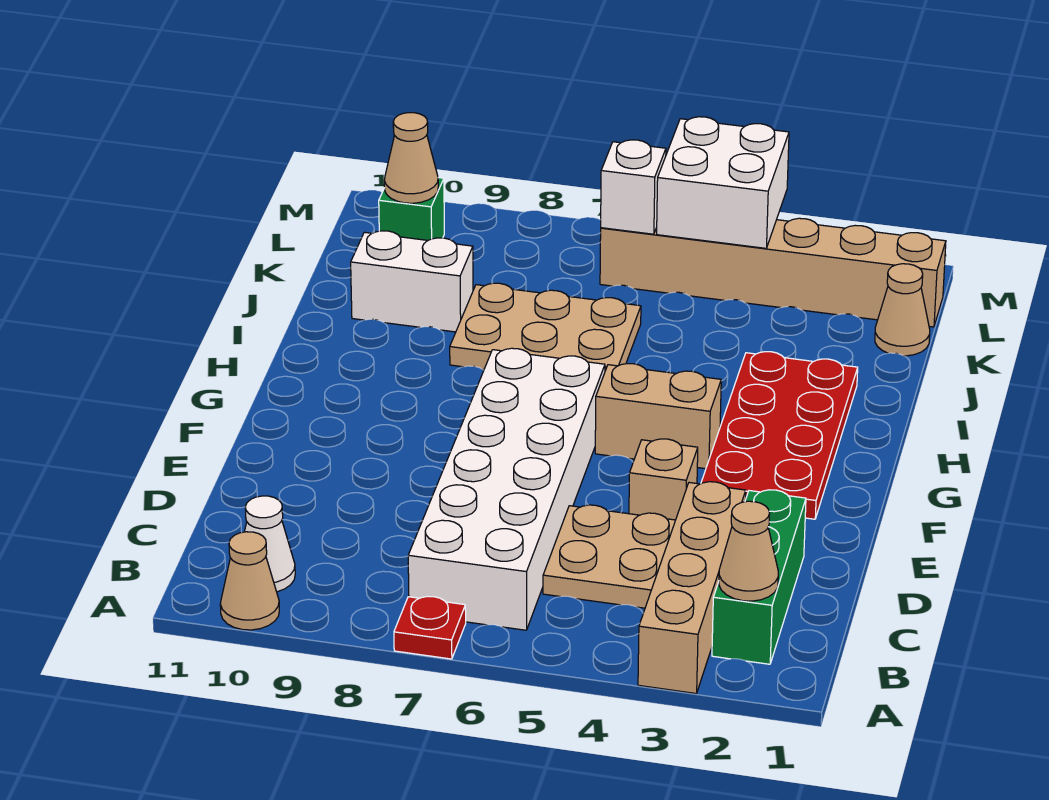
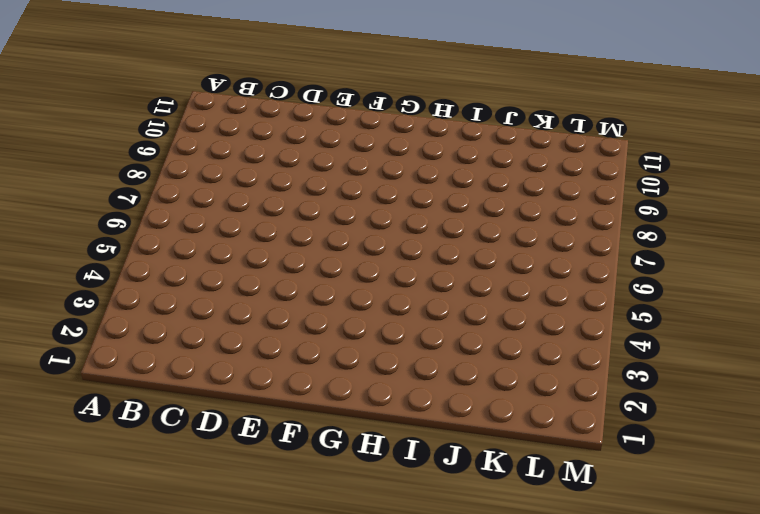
none -> tan 1x4 brick [638,482,746,693]
none -> red 1x1 plate [394,596,466,659]
none -> tan 1x1 cone [220,532,279,630]

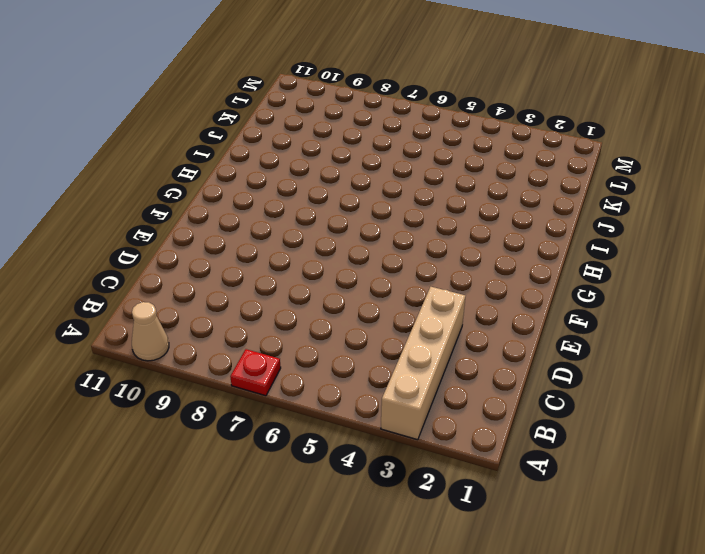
none -> green 1x3 brick [712,490,806,664]
none -> white 2x6 brick [408,348,605,630]
none -> white 1x1 cone [245,496,295,592]

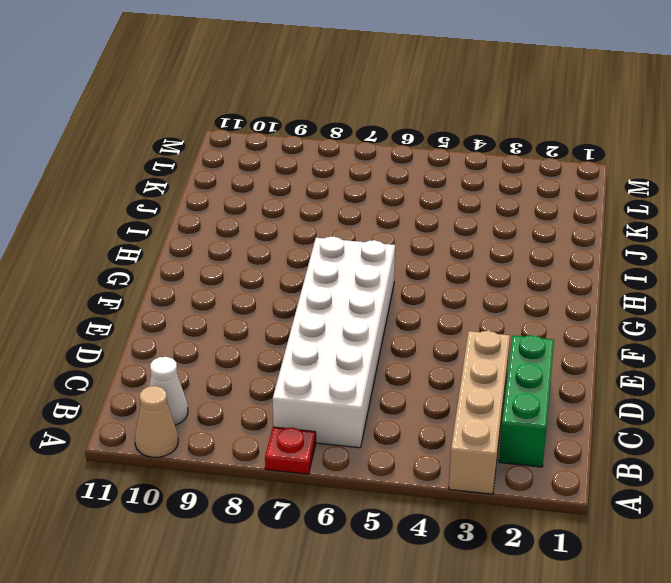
none -> tan 2x2 plate [543,505,675,608]
none -> tan 1x1 brick [629,439,698,520]
none -> red 2x4 plate [701,352,858,519]

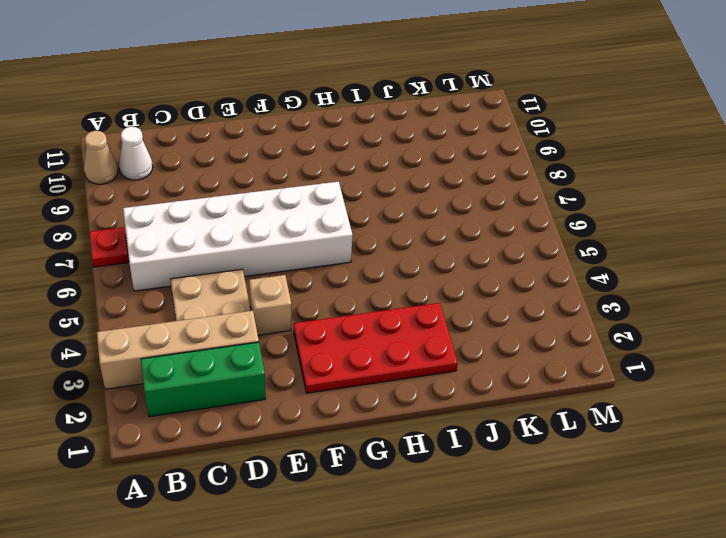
none -> tan 1x2 brick [595,364,721,469]
none -> tan 2x3 plate [450,283,641,371]
none -> white 1x2 brick [351,231,473,332]

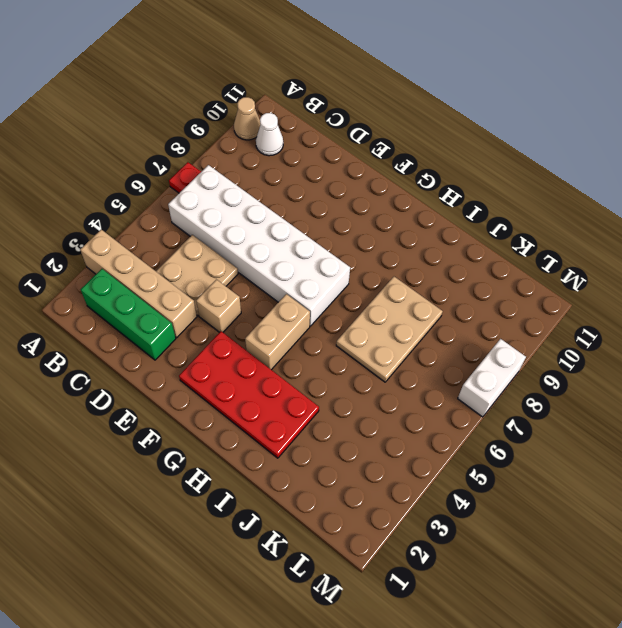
white 1x2 brick [458,339,526,417] -> white 1x2 brick moved to [351,231,473,332]
none -> tan 1x1 cone [875,264,930,356]
none -> tan 1x6 brick [600,218,946,327]
none -> green 1x1 brick [379,178,444,240]

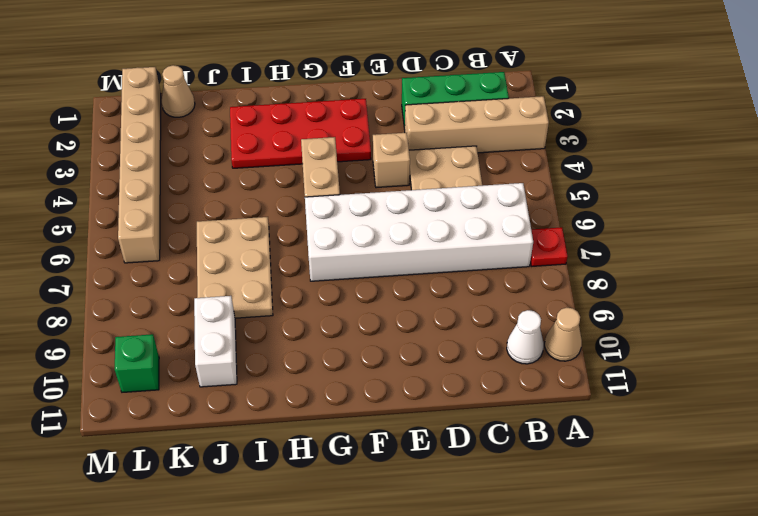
none -> tan 1x1 cone [719,501,778,601]
none -> white 2x2 brick [657,117,789,248]
none -> white 1x1 brick [601,140,666,234]

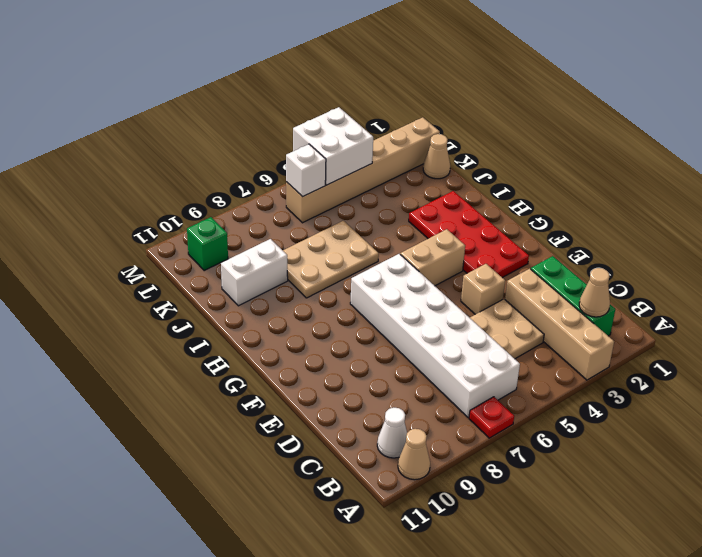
none -> tan 1x1 cone [384,113,438,203]

